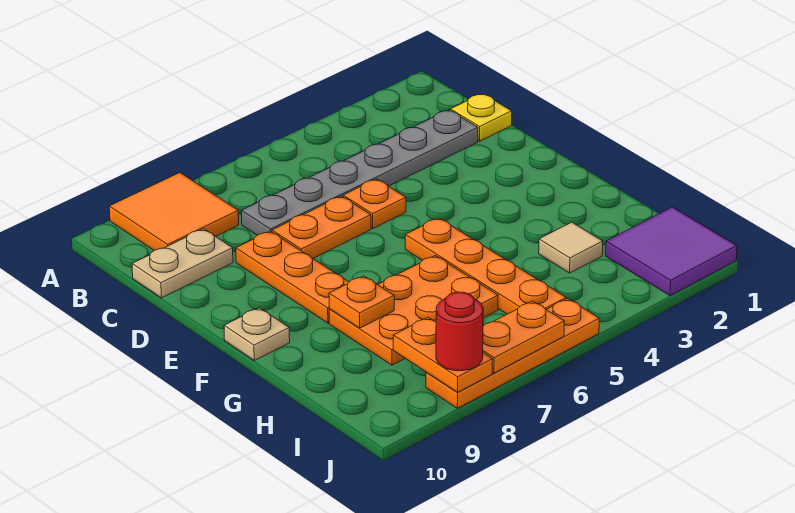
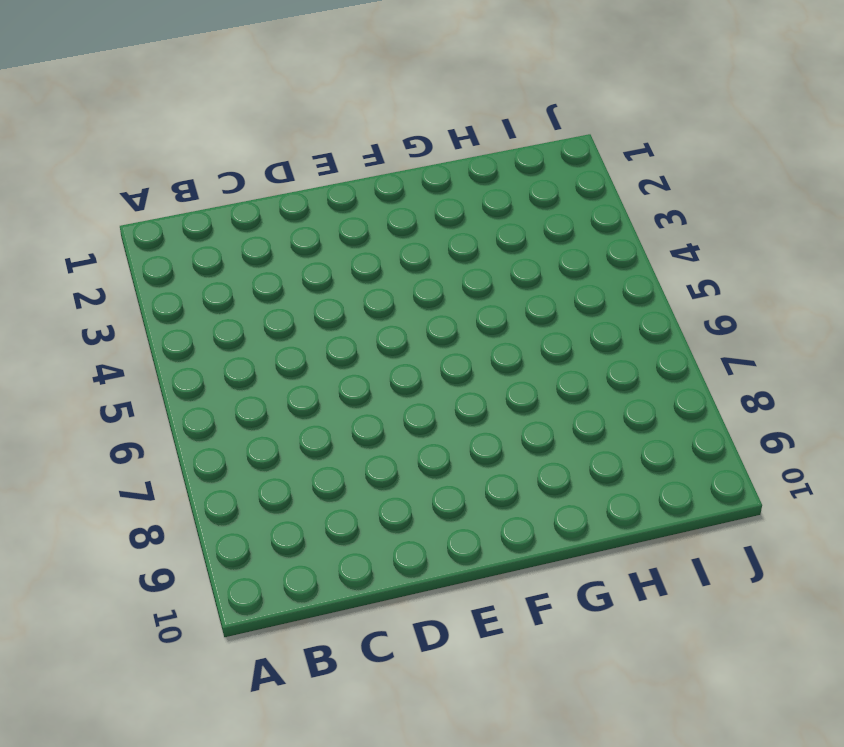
none -> orange 2x2 tile [109,173,239,250]
none -> yellow 1x1 plate [450,94,512,141]
none -> grey 1x6 plate [242,110,478,235]

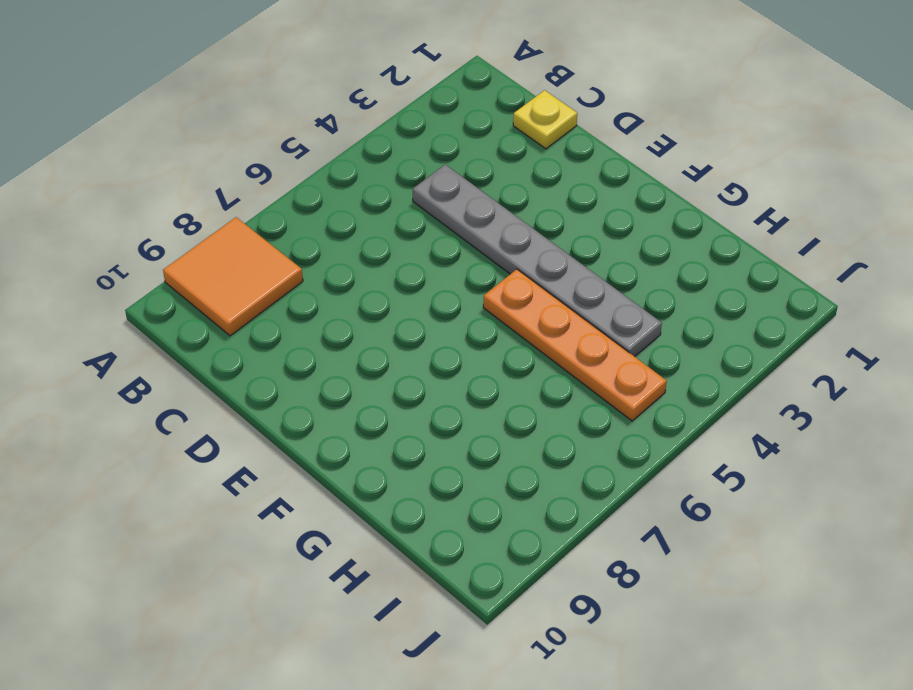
grey 1x6 plate [413,165,662,357] -> grey 1x6 plate turned to [242,110,478,235]
none -> tan 1x2 plate [132,229,233,298]
none -> orange 1x1 plate [343,179,406,229]
none -> orange 1x2 plate [272,196,371,258]

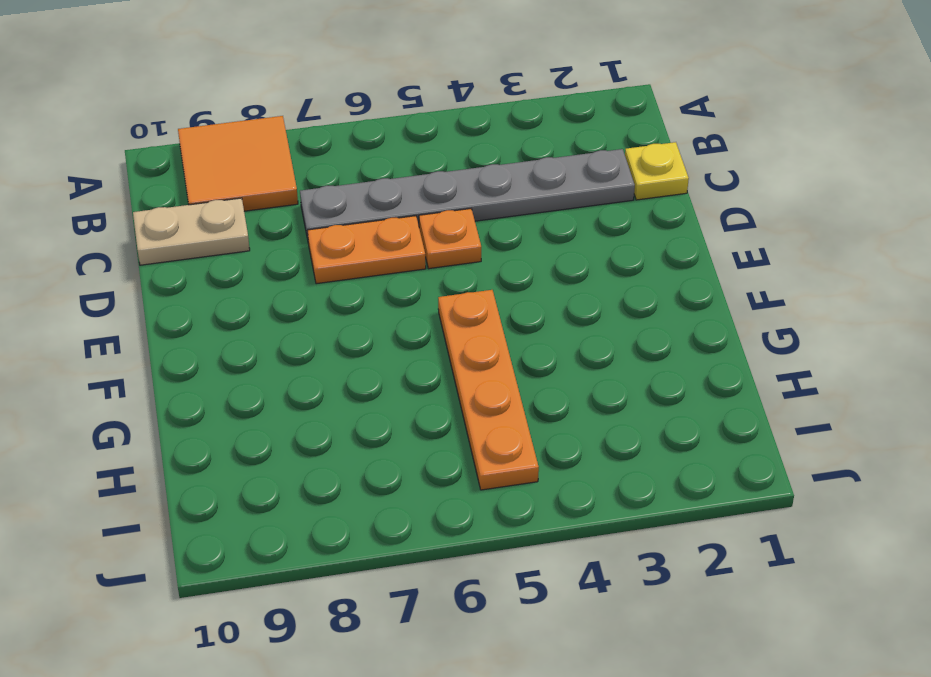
none -> orange 1x3 plate [236,231,349,323]
none -> tan 1x1 plate [224,308,290,360]
none -> orange 2x3 plate [329,255,498,365]

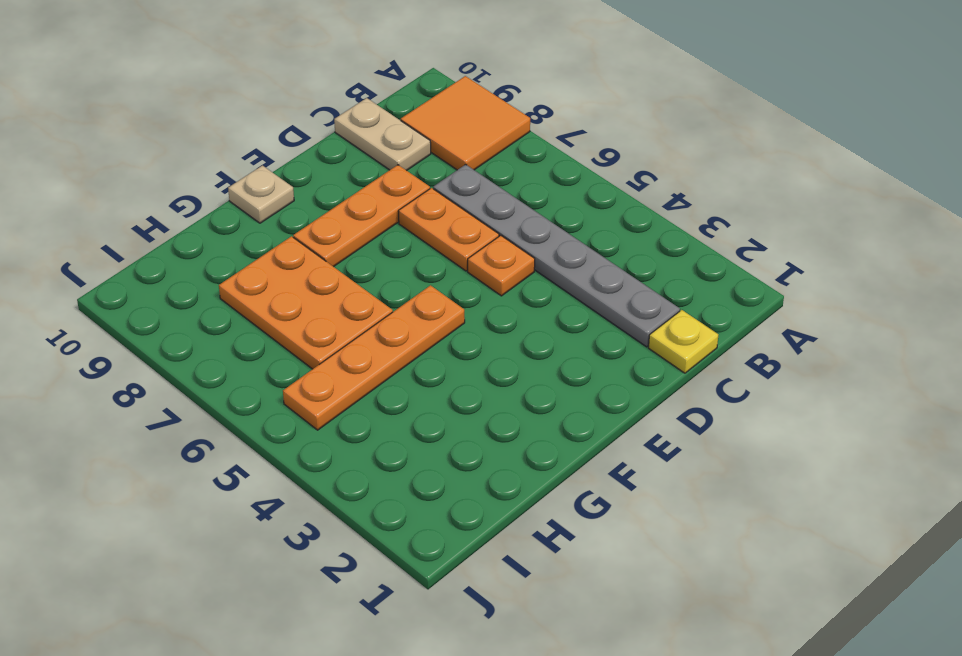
none -> tan 1x1 tile [539,222,603,273]
none -> purple 2x2 tile [606,207,737,296]
none -> orange 1x4 plate [426,299,599,408]

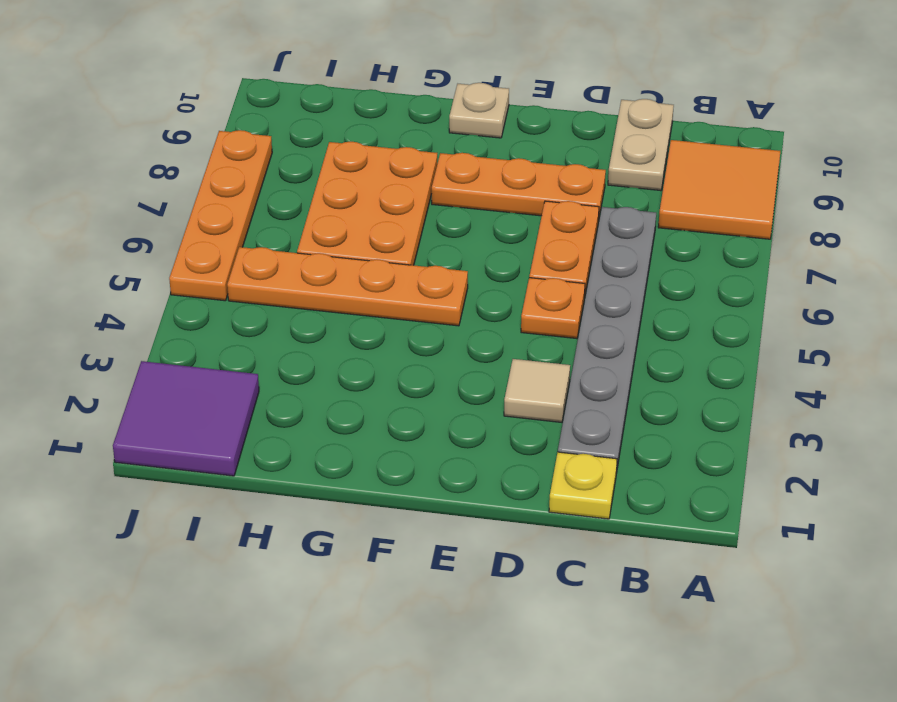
tan 1x1 tile [504,359,570,422] -> tan 1x1 tile moved to [539,222,603,273]
none -> orange 1x1 plate [329,276,394,328]
none -> orange 1x2 plate [393,317,493,392]
none -> orange 1x2 plate [483,301,564,373]

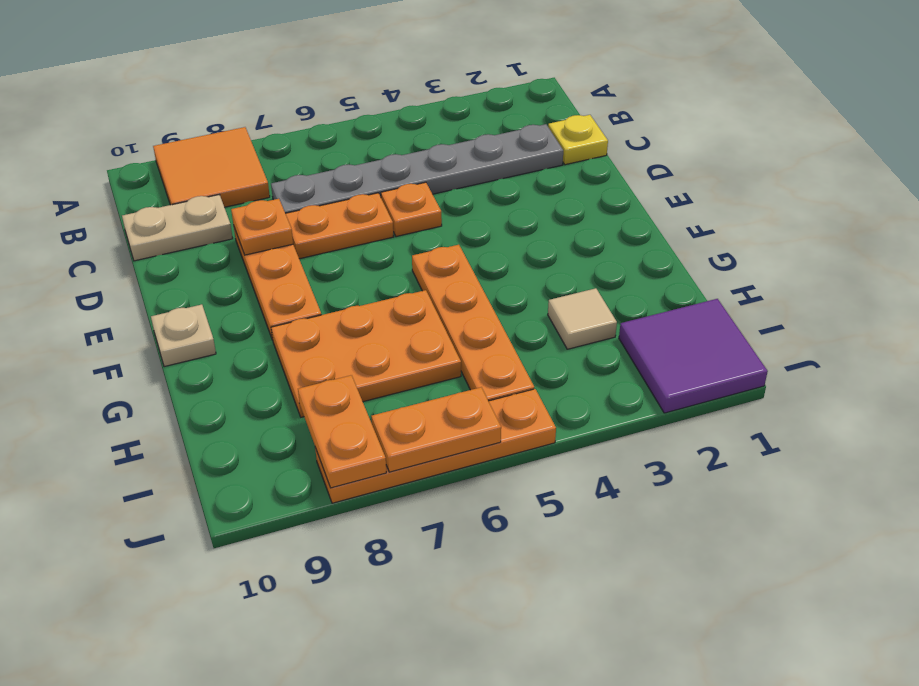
orange 1x1 plate [231,199,293,255] -> orange 1x1 plate moved to [329,276,394,328]
none -> red 1x1 round brick [436,292,483,371]

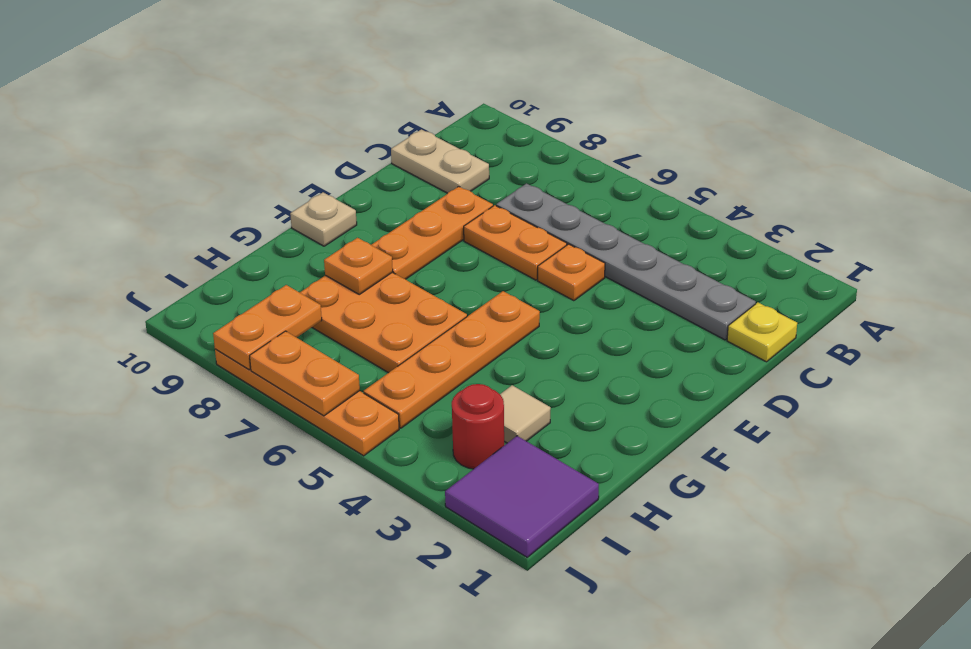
red 1x1 round brick [452,384,504,469] -> red 1x1 round brick moved to [436,292,483,371]
none -> orange 2x2 tile [109,173,239,250]

